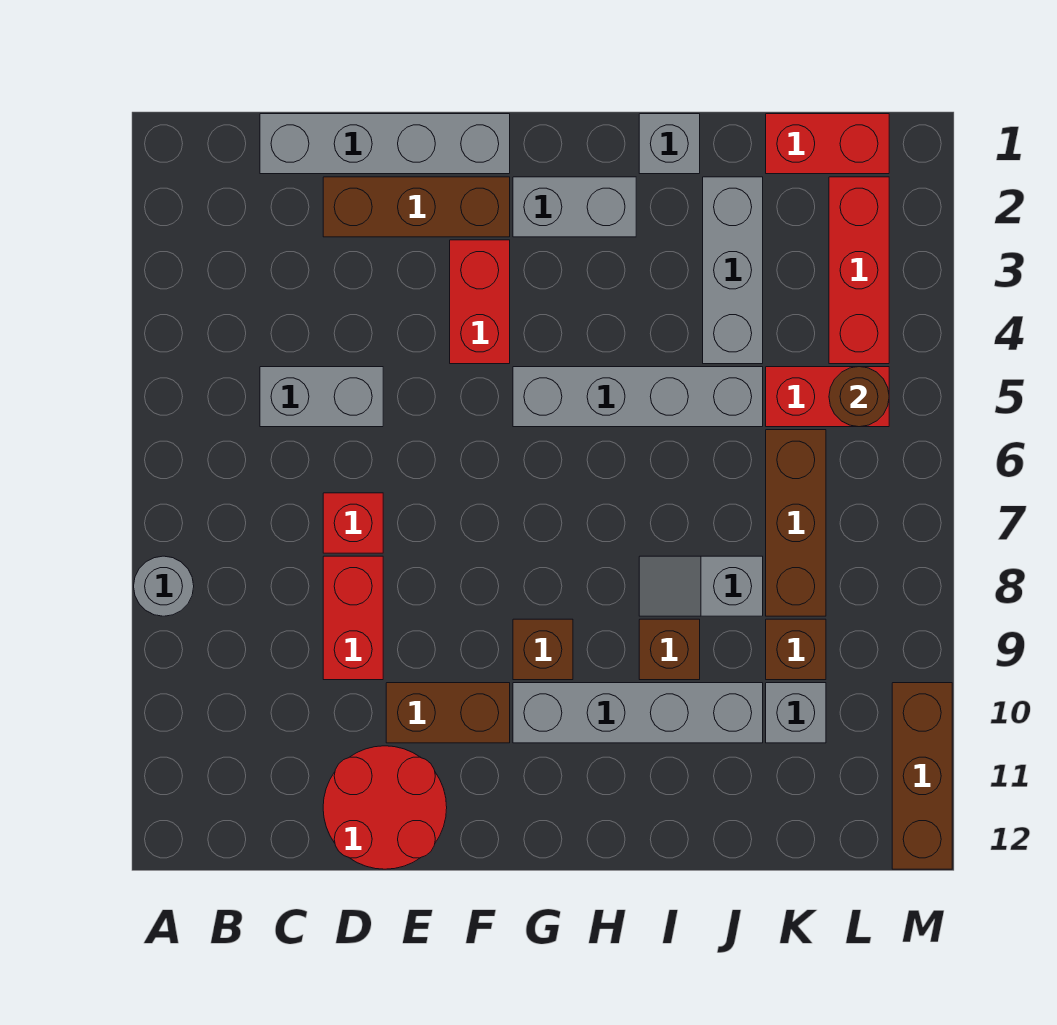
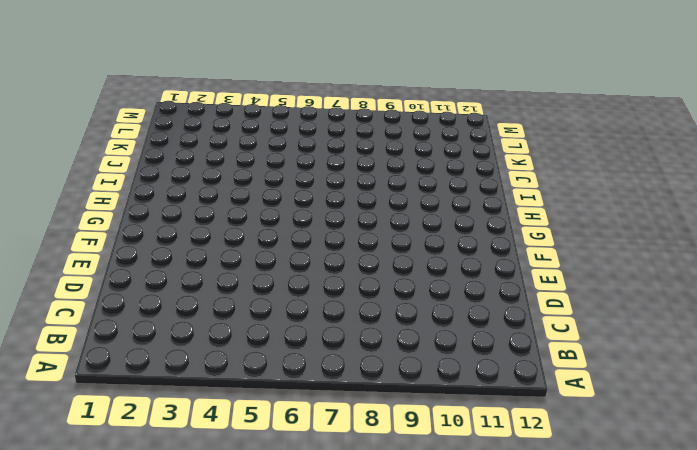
none -> grey 1x1 round brick [134,556,194,616]
none -> grey 1x4 brick [260,114,510,174]
none -> grey 1x2 brick [260,367,383,427]

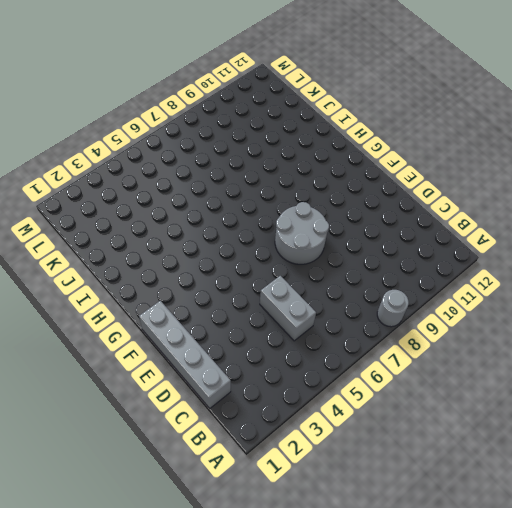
grey 2x2 round brick [275,202,329,264] -> none
none -> brown 1x3 brick [323,177,510,237]
none -> red 1x1 brick [323,493,383,553]
none -> red 1x2 brick [323,556,383,680]

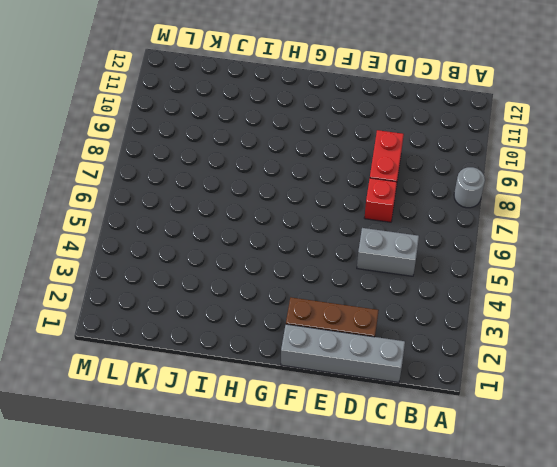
none -> red 2x2 round brick [323,746,447,869]
none -> brown 1x2 brick [386,683,510,743]
none -> red 1x2 brick [450,240,510,364]

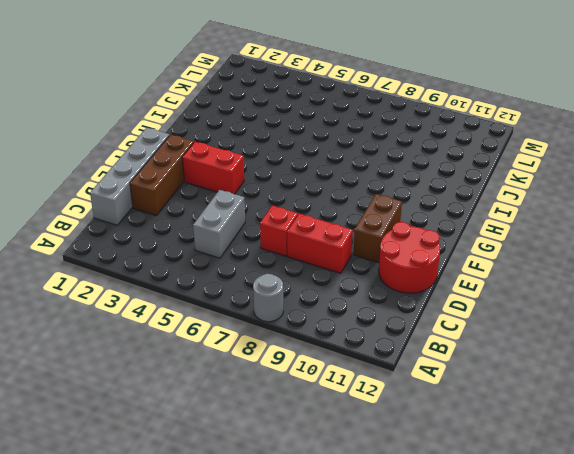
none -> grey 1x2 brick [513,177,636,237]
none -> grey 1x4 brick [513,367,763,427]
none -> brown 1x1 brick [513,619,573,680]

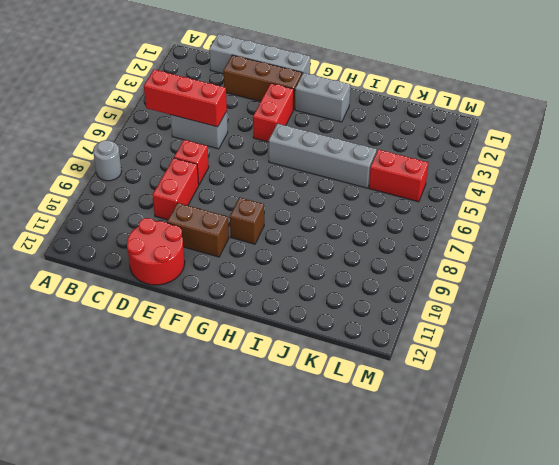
red 1x3 brick [144,70,227,127] -> red 1x3 brick turned to [829,177,889,364]
none -> grey 1x4 brick [513,683,763,743]
none -> grey 1x1 brick [639,114,700,174]
none -> grey 1x2 slope [639,556,763,616]

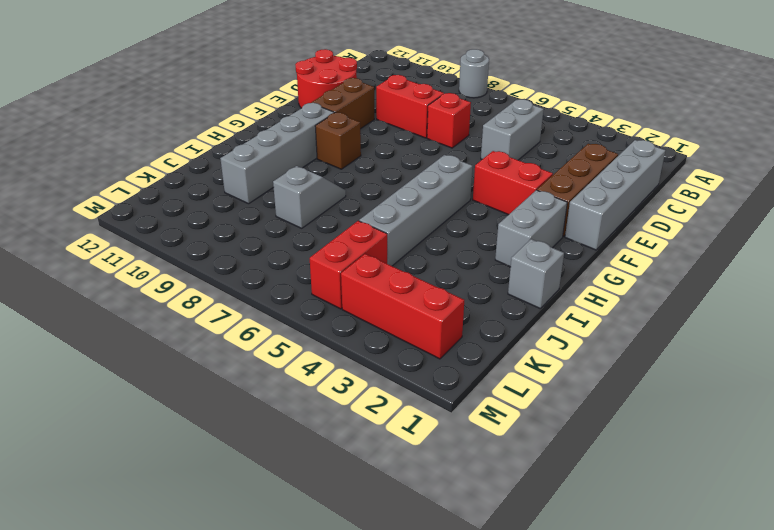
none -> brown 1x1 brick [639,619,700,680]
none -> grey 1x3 brick [703,177,763,364]
none -> red 1x2 brick [766,114,889,174]

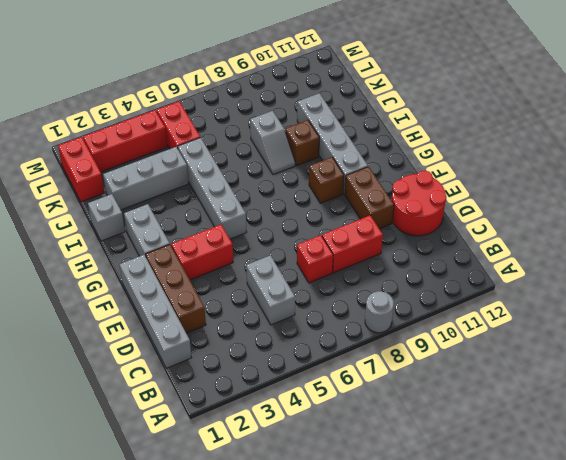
none -> brown 1x3 brick [766,430,826,616]
none -> brown 1x1 brick [766,619,826,680]
none -> grey 1x1 brick [766,683,826,743]

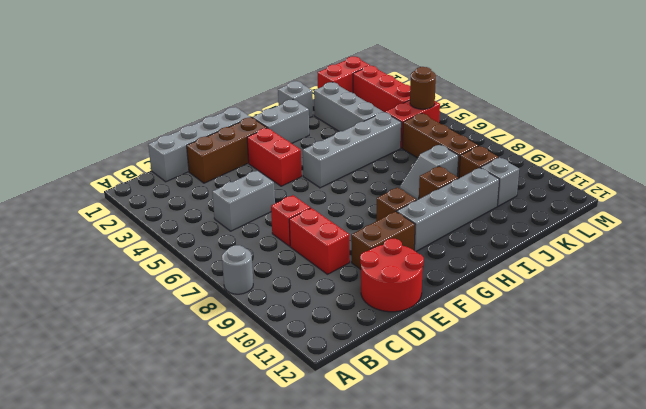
none -> brown 1x3 brick [892,683,952,869]

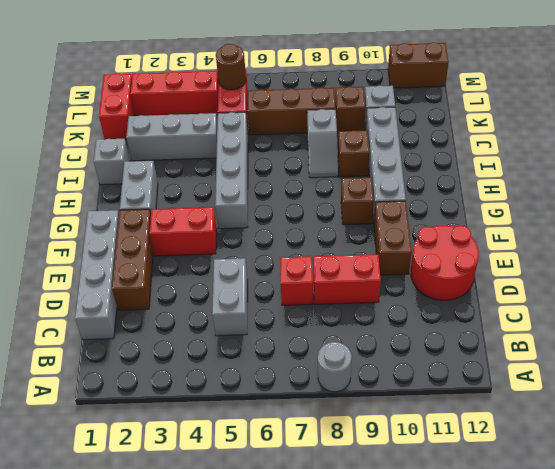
brown 1x2 brick [388,42,449,88] -> brown 1x3 brick [892,683,952,869]

